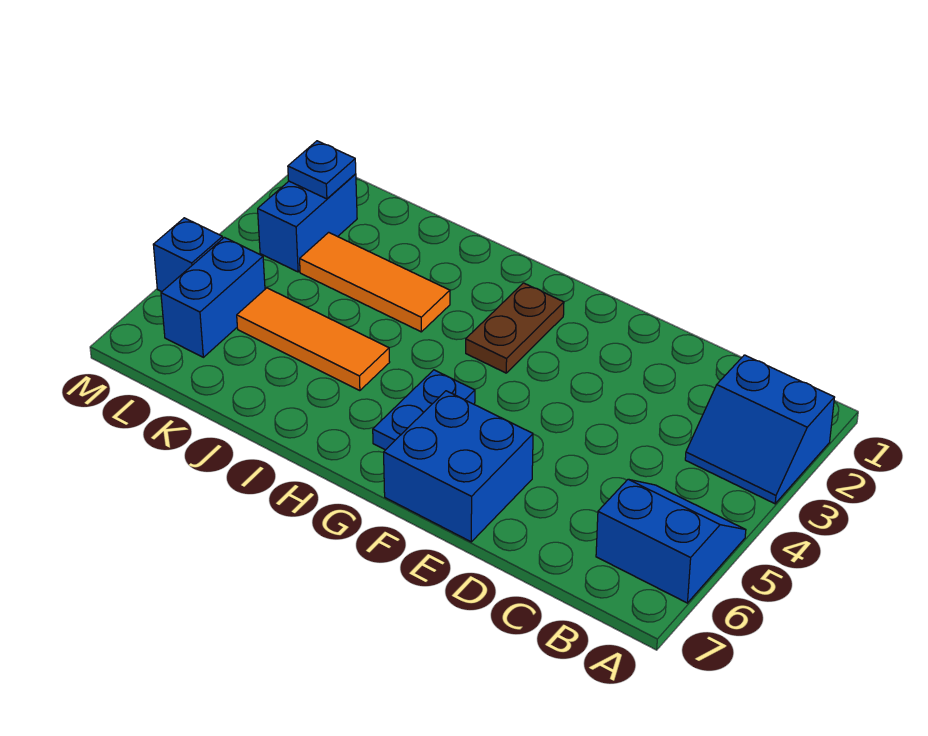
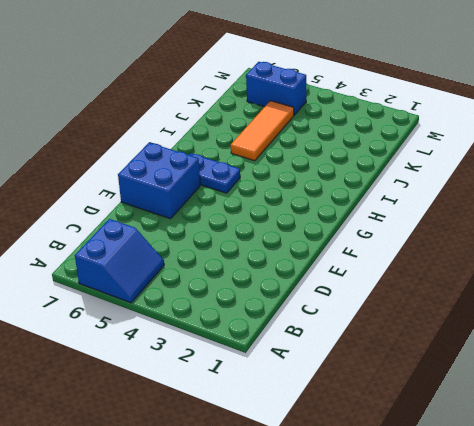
none -> blue 2x2 slope [685,355,835,504]
none -> brown 1x2 plate [466,283,564,373]

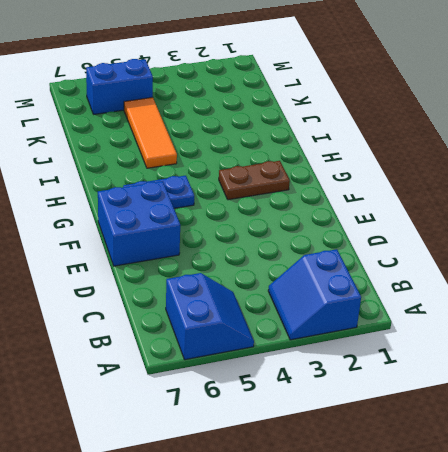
none -> orange 1x3 tile [300,232,450,332]
none -> blue 1x2 brick [258,174,357,272]

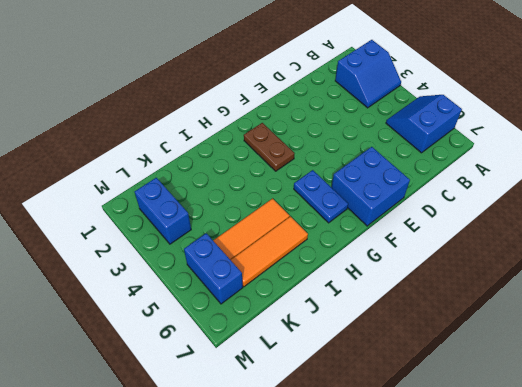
orange 1x3 tile [231,216,308,287] -> orange 1x3 tile moved to [300,232,450,332]
none -> blue 1x1 brick [153,218,223,292]
none -> blue 1x1 plate [288,141,356,199]

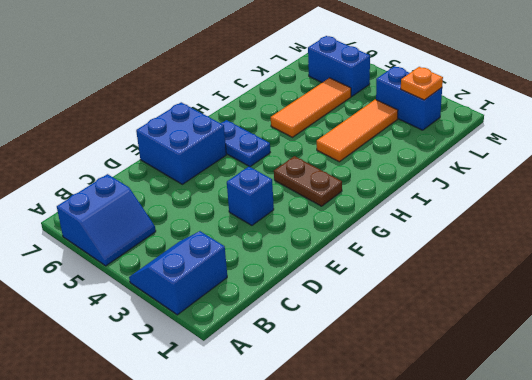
blue 1x1 brick [227,167,274,225] -> blue 1x1 brick moved to [153,218,223,292]
orange 1x1 plate [401,67,443,100] -> blue 1x1 plate [288,141,356,199]

